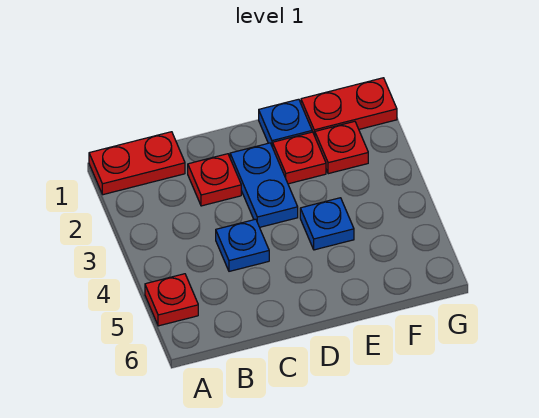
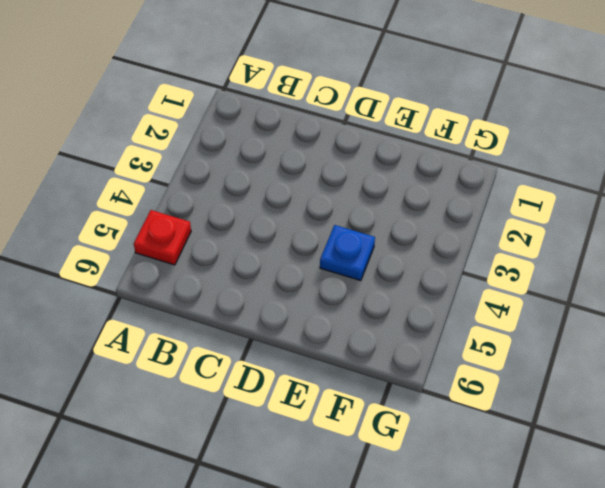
none -> red 1x2 plate [89,132,185,195]
none -> red 1x1 plate [188,154,241,206]

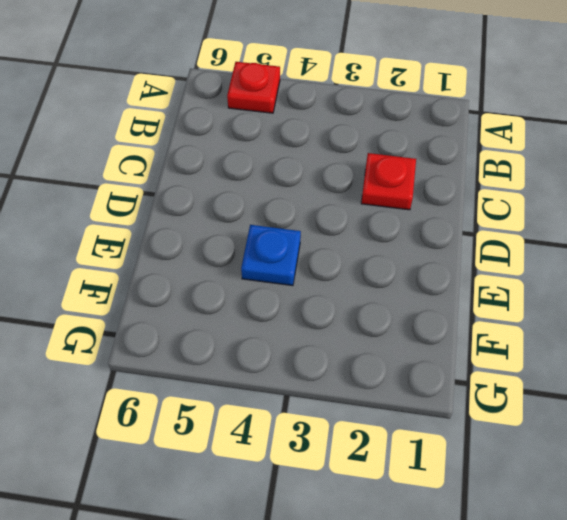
none -> red 1x2 plate [89,132,185,195]
none -> blue 1x1 plate [216,219,269,271]

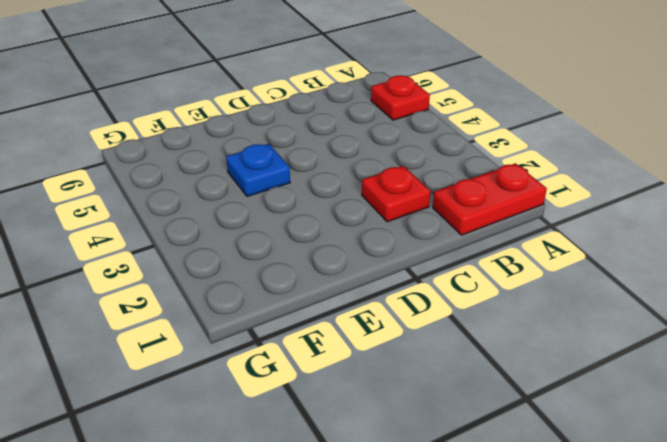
none -> blue 1x1 plate [216,219,269,271]
none -> blue 1x2 plate [230,143,298,227]

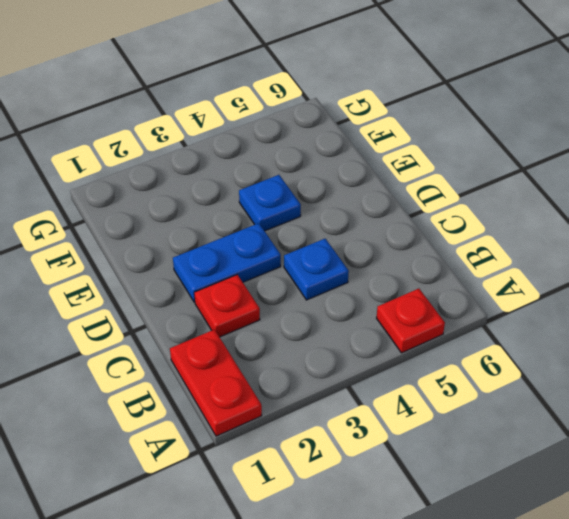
none -> blue 1x1 plate [259,99,312,147]
none -> red 1x1 plate [273,132,326,184]

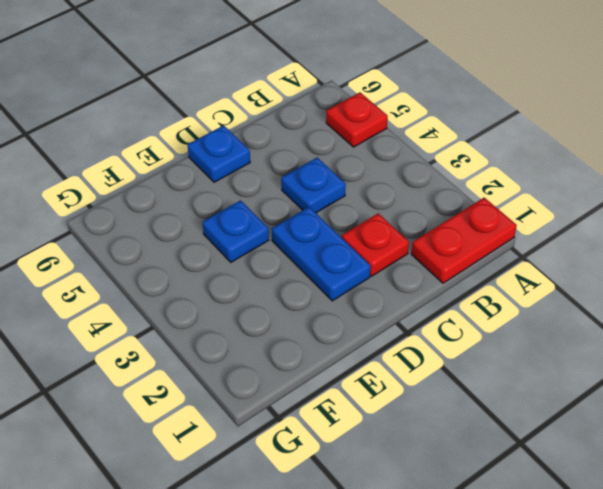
blue 1x1 plate [188,125,250,182] -> blue 1x1 plate moved to [259,99,312,147]
none -> red 1x1 plate [273,132,326,184]
none -> red 1x2 plate [301,78,397,136]

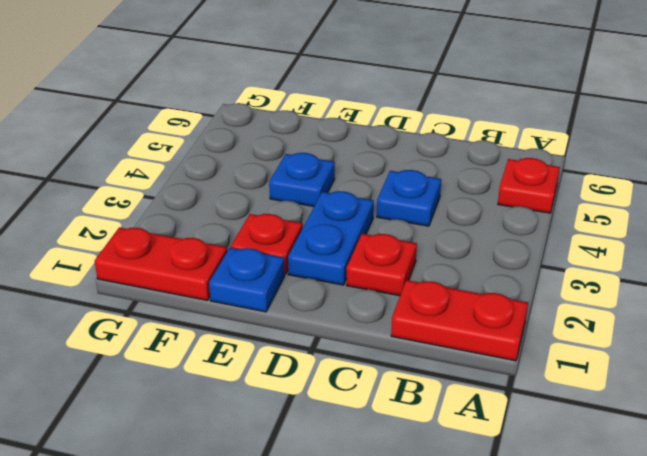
none -> red 1x1 plate [315,121,368,174]

